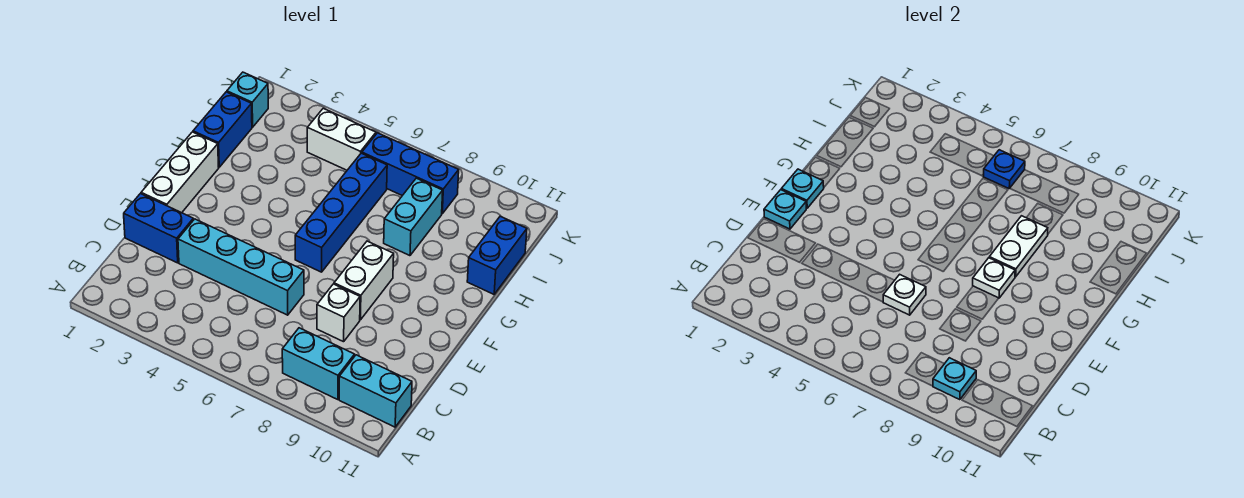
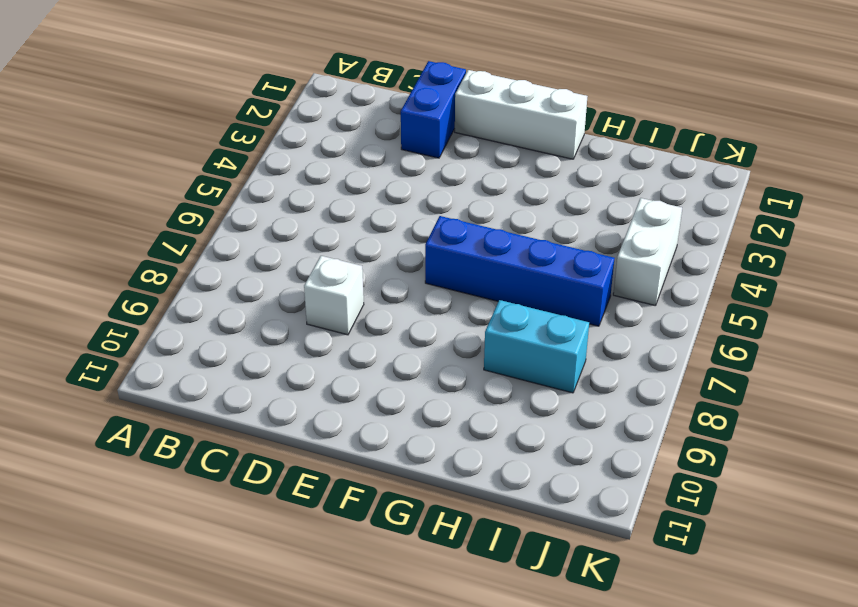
none -> cyan 1x2 brick [282,328,355,400]
none -> cyan 1x2 brick [339,355,412,427]
none -> cyan 1x4 brick [178,219,304,315]

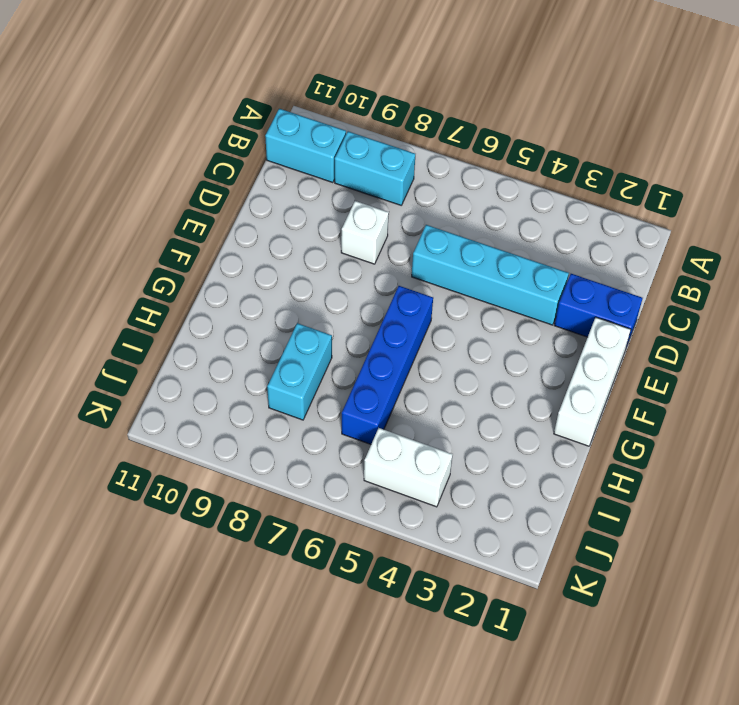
none -> white 1x2 brick [334,241,394,320]
none -> blue 1x2 brick [193,92,252,167]
none -> blue 1x2 brick [467,216,527,294]

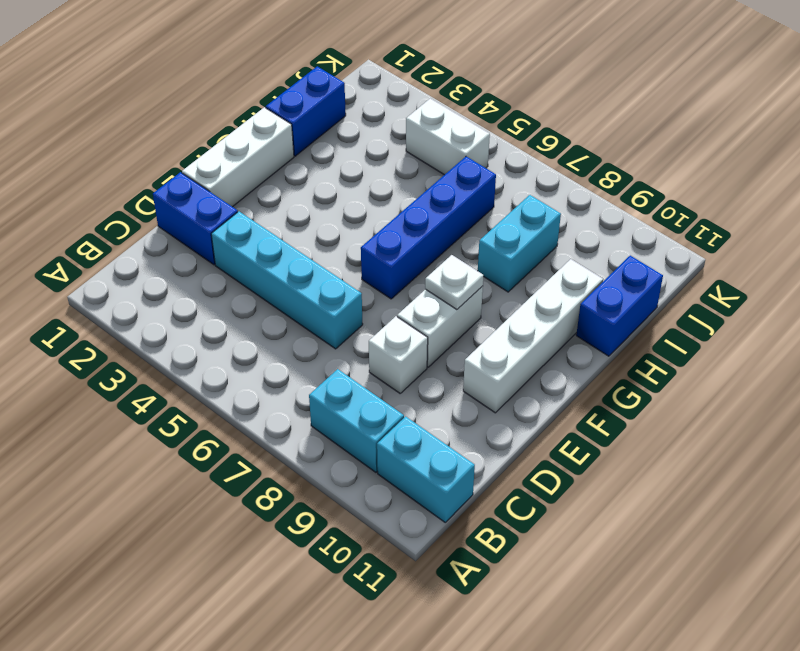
white 1x4 brick [463,259,603,413] -> none
none -> cyan 1x1 brick [227,72,268,127]
none -> blue 1x3 brick [362,133,459,214]
none -> cyan 1x1 plate [933,358,976,400]

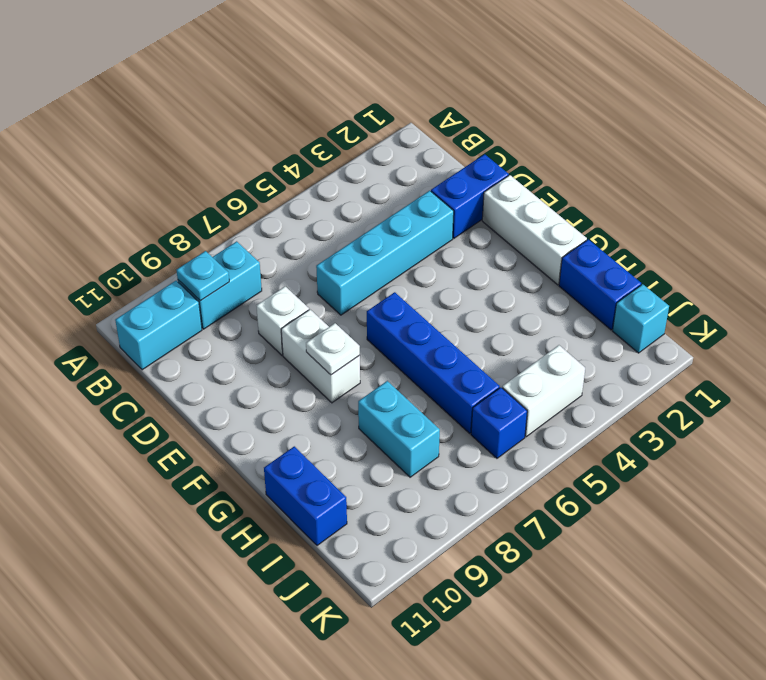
blue 1x1 brick [471,387,527,458] -> blue 1x3 brick [362,133,459,214]
none -> white 1x1 plate [883,274,926,315]
none -> cyan 1x1 plate [764,190,806,229]
none -> cyan 1x1 plate [781,169,824,208]

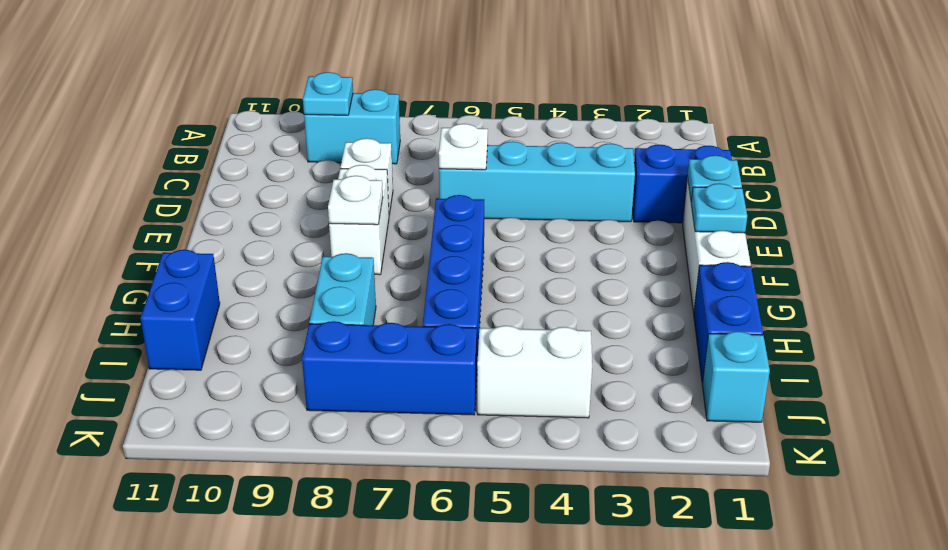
none -> cyan 1x2 brick [339,355,412,427]
none -> white 1x2 plate [989,216,1048,277]
none -> blue 1x1 plate [983,150,1025,189]

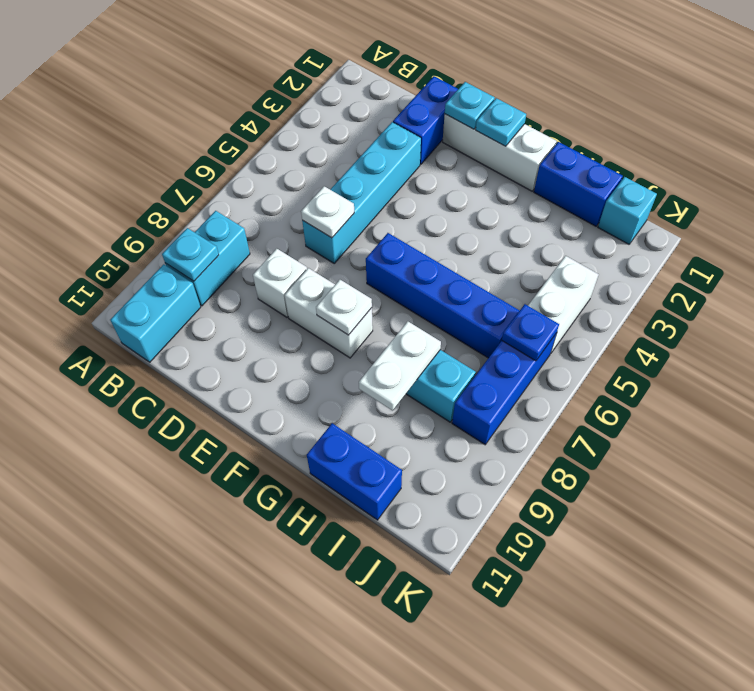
white 1x2 plate [359,321,441,411] -> white 1x2 plate turned to [989,216,1048,277]

